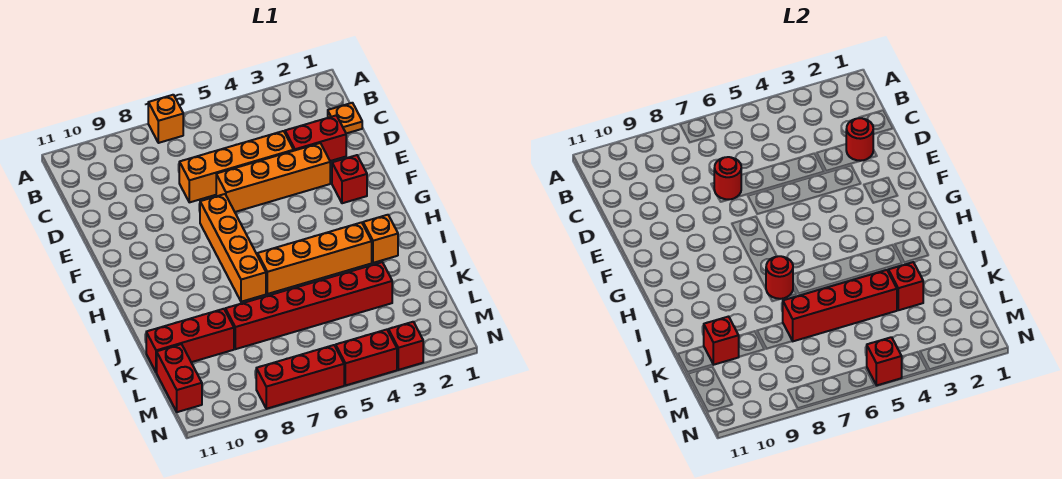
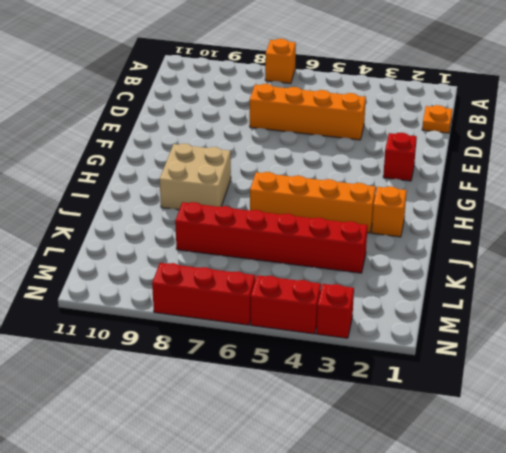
tan 2x2 brick [160,144,231,210] -> none
none -> red 1x2 brick [285,115,346,161]
none -> orange 1x4 brick [216,143,330,212]
none -> orange 1x4 brick [200,194,266,302]

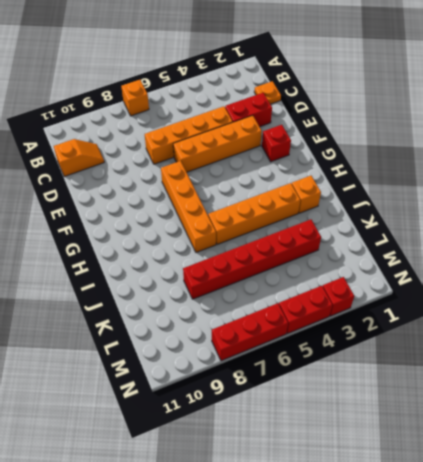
orange 1x2 slope [54,139,104,177] -> none
none -> red 1x3 brick [146,309,234,373]
none -> red 1x2 brick [157,344,202,412]
none -> red 1x1 round brick [846,118,873,161]

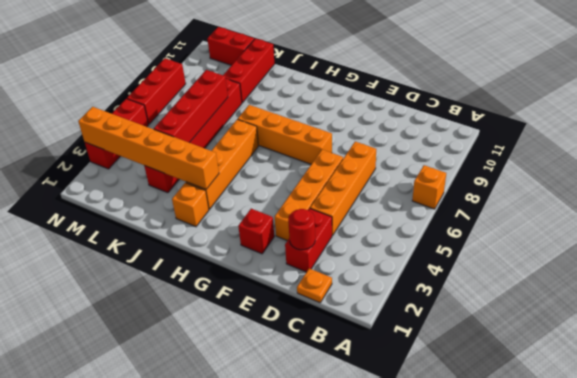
orange 1x6 brick [78,107,219,189] -> red 1x1 brick [888,262,923,310]
none -> red 1x1 round brick [714,157,741,199]
none -> red 1x1 round brick [766,256,793,299]
none -> red 1x1 brick [704,317,739,365]

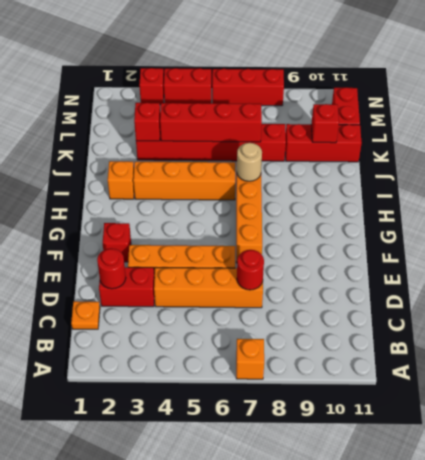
tan 1x1 round brick [237,143,262,181] -> red 1x1 round brick [766,256,793,299]
none -> red 1x1 brick [867,337,902,385]

